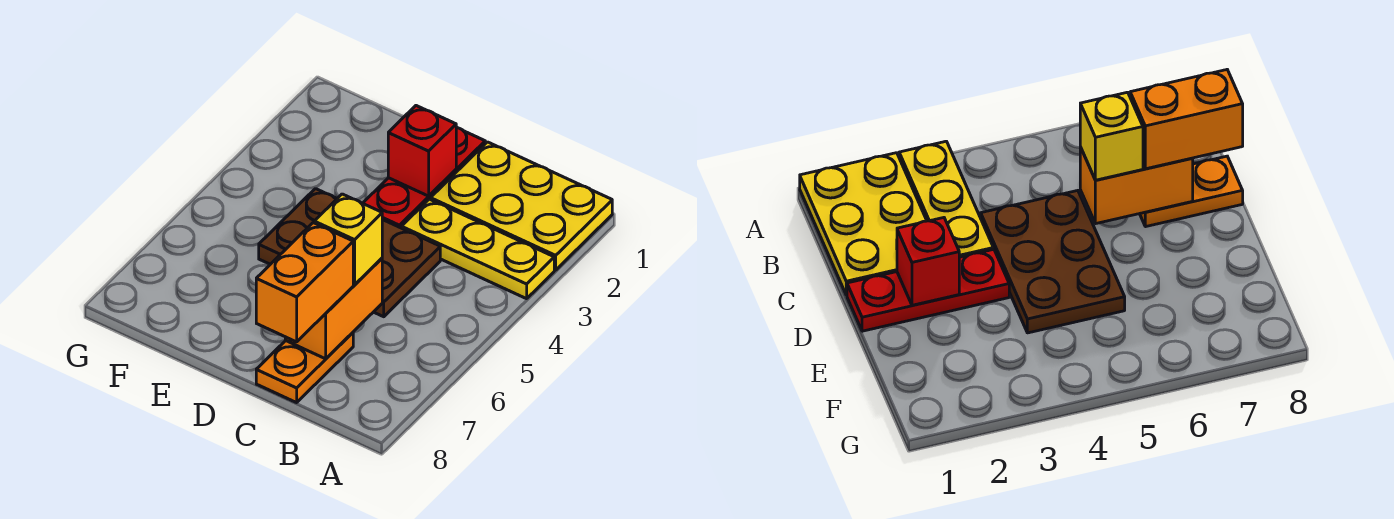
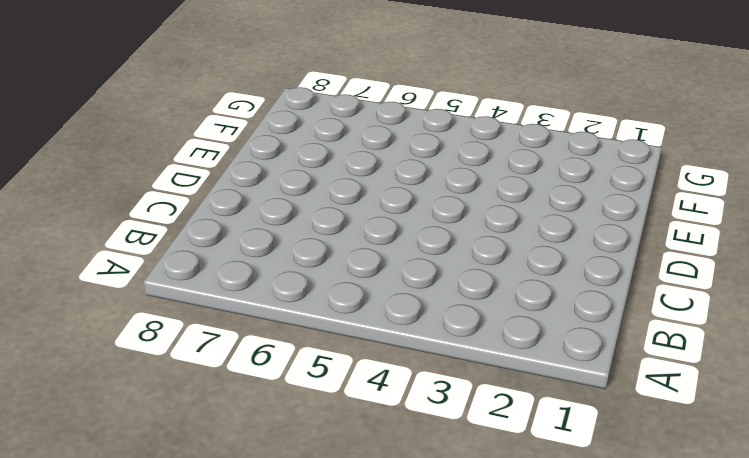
none -> yellow 2x3 plate [431,142,612,270]
none -> yellow 1x3 plate [402,199,554,299]

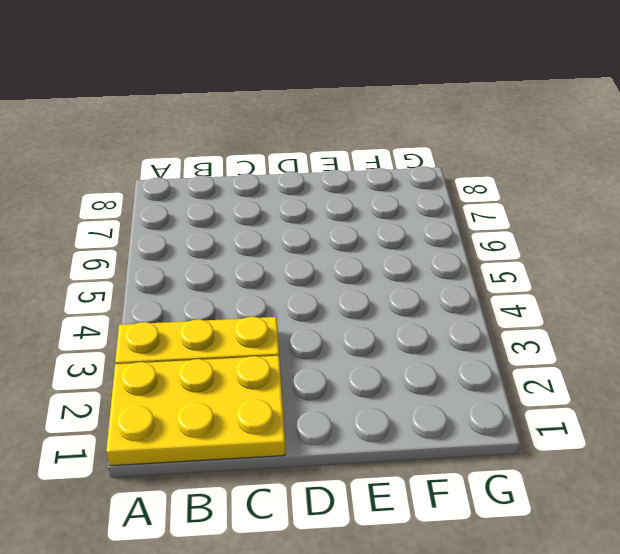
none -> brown 2x3 plate [259,189,440,317]
none -> orange 1x2 plate [256,333,353,403]

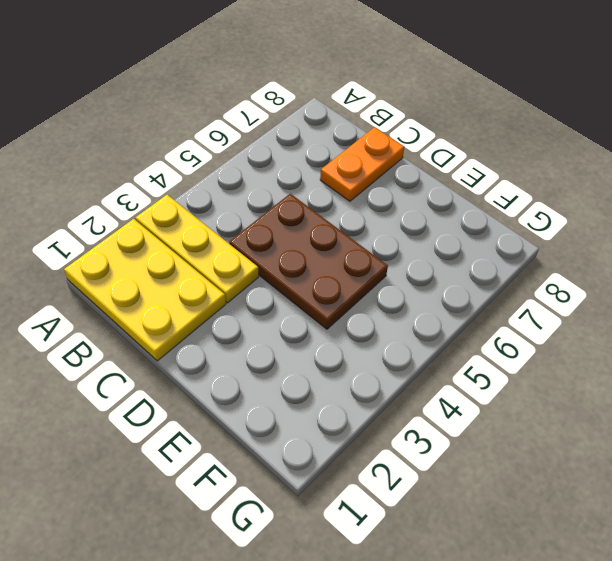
none -> red 1x3 plate [363,127,485,228]
none -> orange 1x2 brick [285,258,382,359]

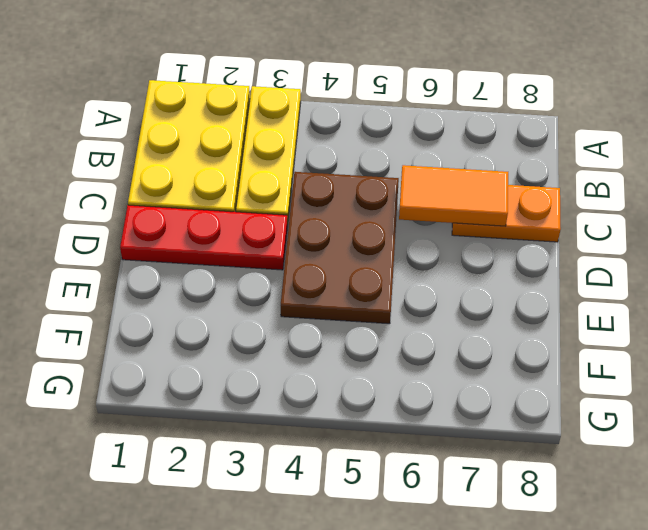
orange 1x2 tile [399,165,508,226] -> orange 1x2 brick [285,258,382,359]
none -> red 1x1 brick [388,106,456,196]
none -> yellow 1x1 brick [314,194,382,285]

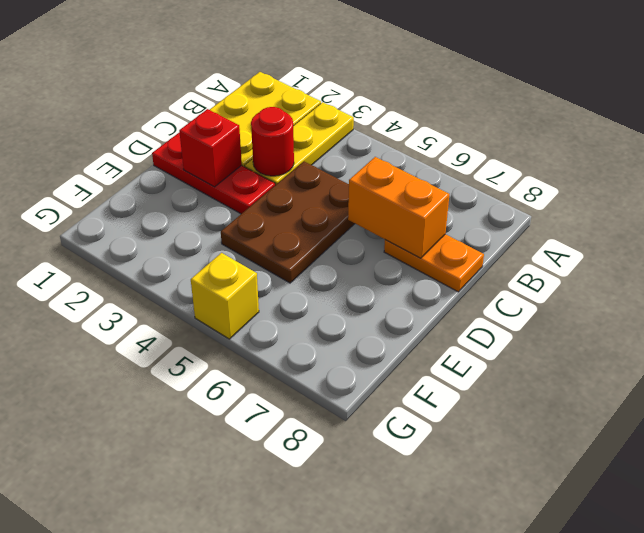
red 1x1 round brick [251,107,294,176] -> none
yellow 1x1 brick [191,253,259,339] -> yellow 1x1 brick moved to [314,194,382,285]
none -> orange 1x2 brick [256,223,353,342]

